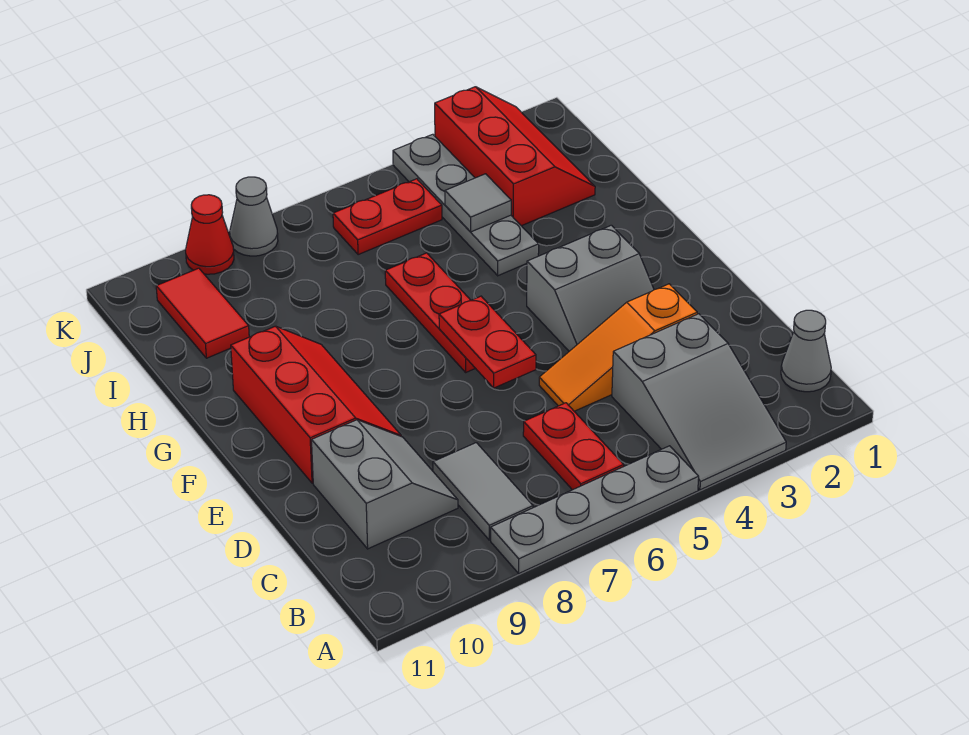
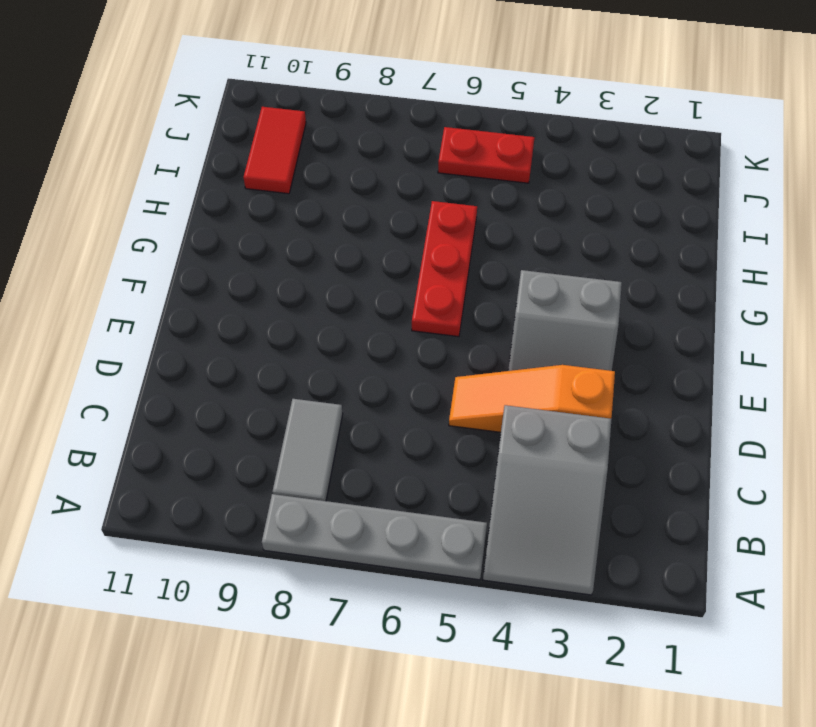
none -> grey 1x1 cone [781,310,831,392]
none -> red 1x2 plate [523,403,624,490]
none -> grey 2x2 slope [312,420,458,549]

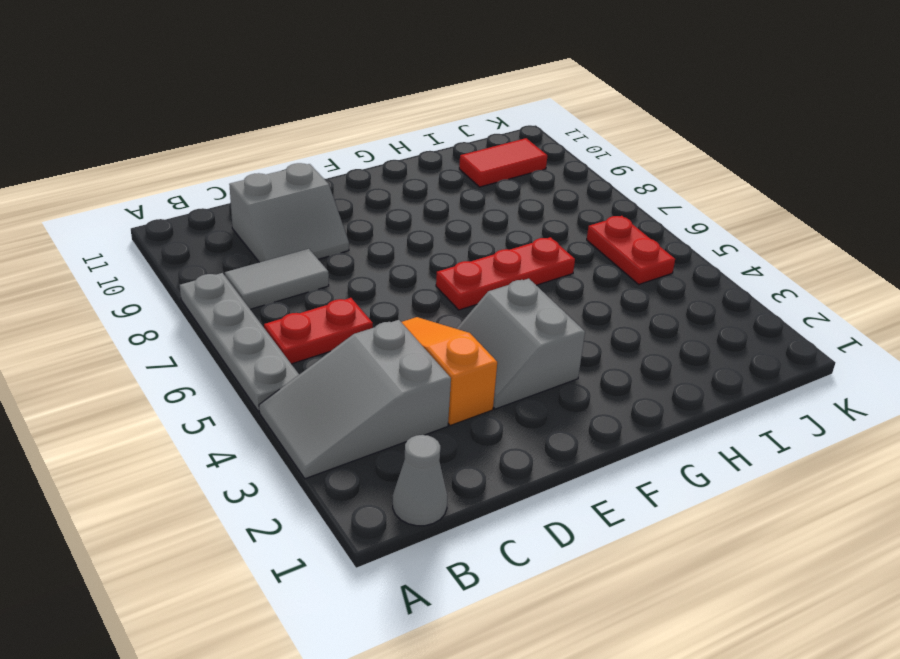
none -> red 2x3 slope [231,326,401,483]
none -> grey 1x4 plate [393,134,539,276]
none -> red 2x3 slope [435,87,595,226]

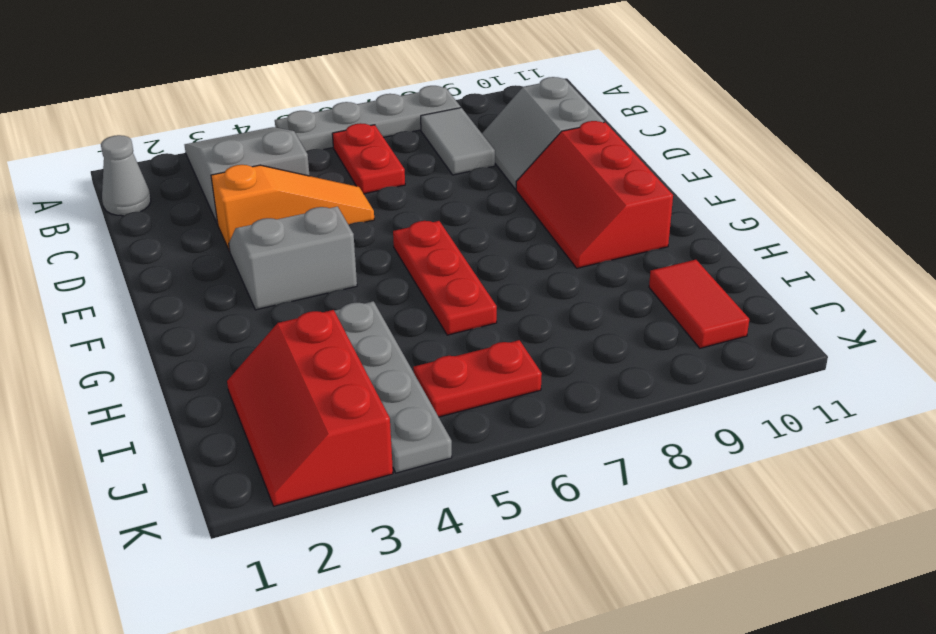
none -> grey 1x1 cone [230,177,278,256]
none -> red 1x1 cone [186,195,234,274]
none -> red 1x2 plate [439,296,536,388]

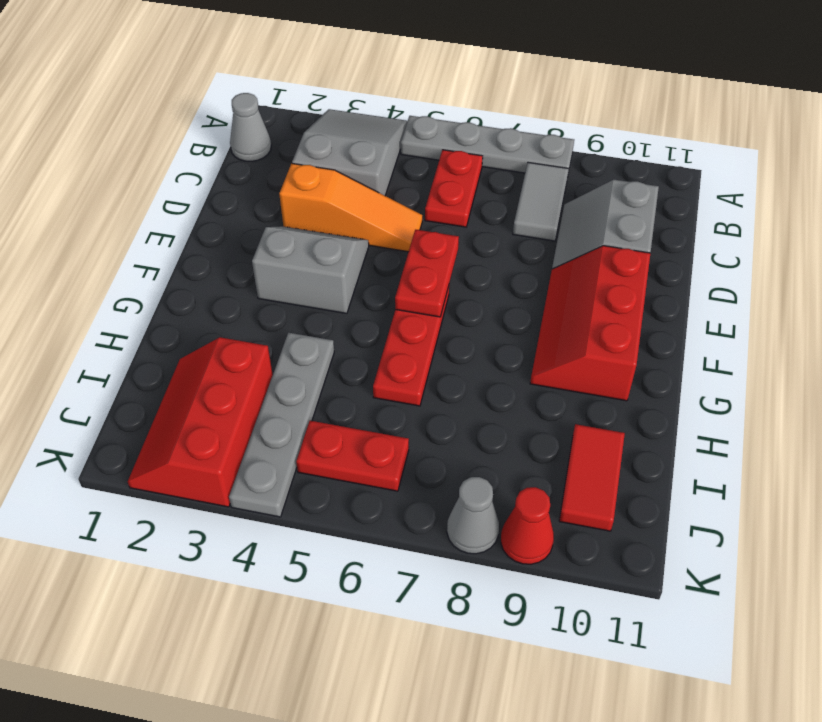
none -> grey 1x1 tile [445,174,511,232]

